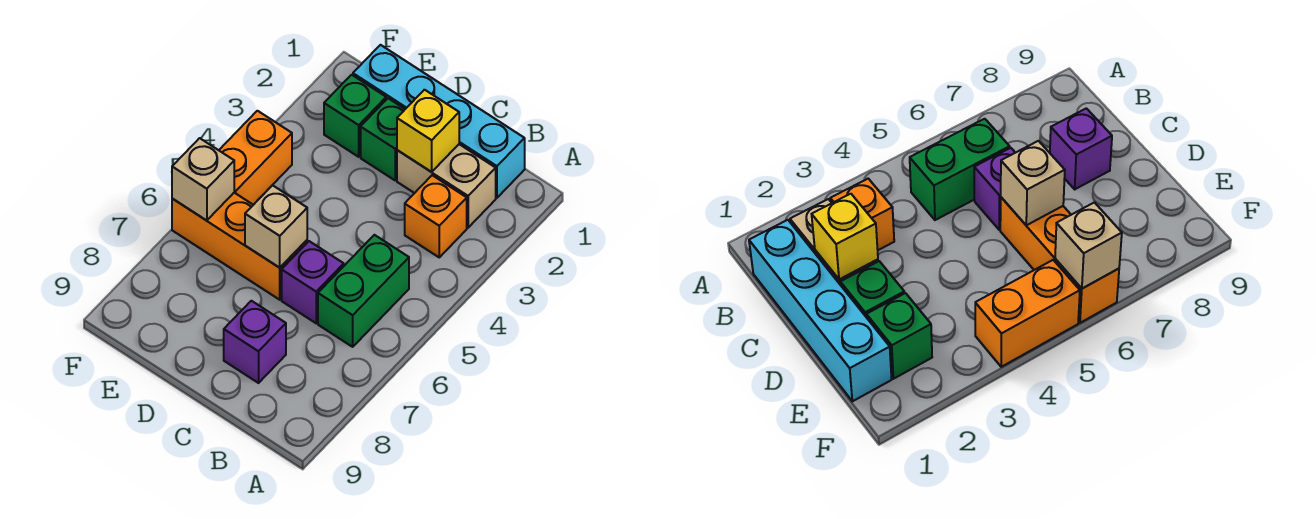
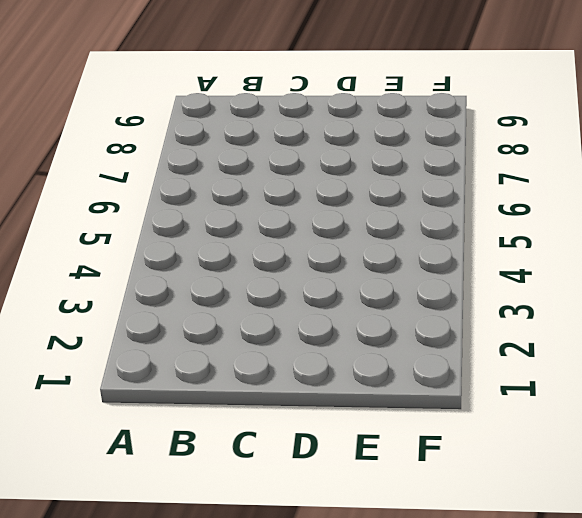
none -> cyan 1x4 brick [353,45,525,198]
none -> tan 1x2 brick [397,144,496,228]
none -> orange 1x1 brick [405,175,467,257]

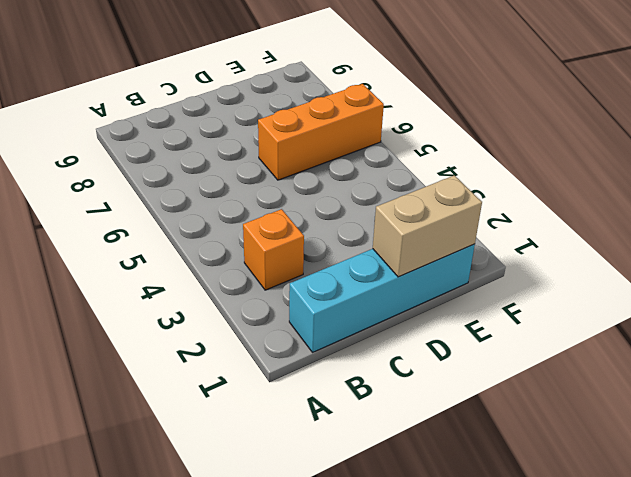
tan 1x2 brick [373,175,482,277] -> tan 1x2 brick moved to [397,144,496,228]
none -> green 1x2 brick [318,235,409,347]
none -> purple 1x1 brick [282,241,344,323]
none -> purple 1x1 brick [224,301,286,383]

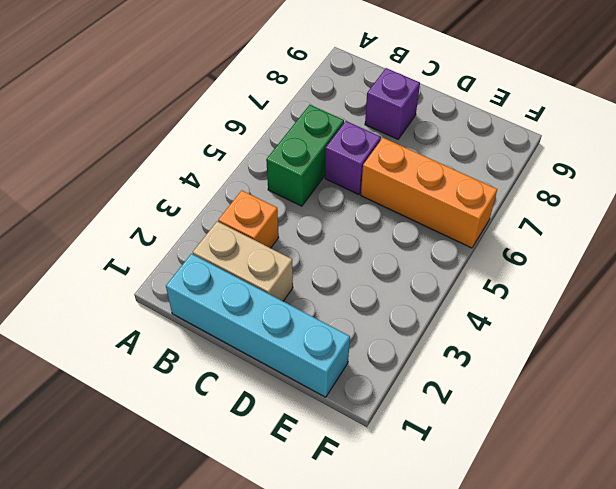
none -> green 1x1 brick [361,98,405,180]
none -> green 1x1 brick [324,75,386,157]
none -> orange 1x2 brick [219,111,292,205]

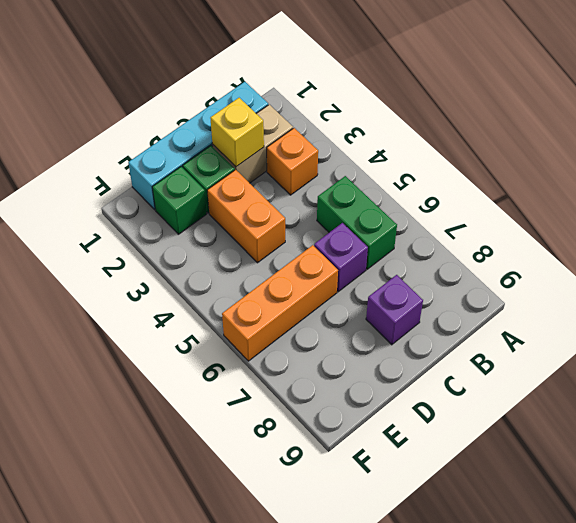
orange 1x2 brick [207,170,285,263] -> orange 1x2 brick moved to [219,111,292,205]
none -> tan 1x1 brick [245,185,307,268]
none -> tan 1x1 brick [172,138,234,221]

